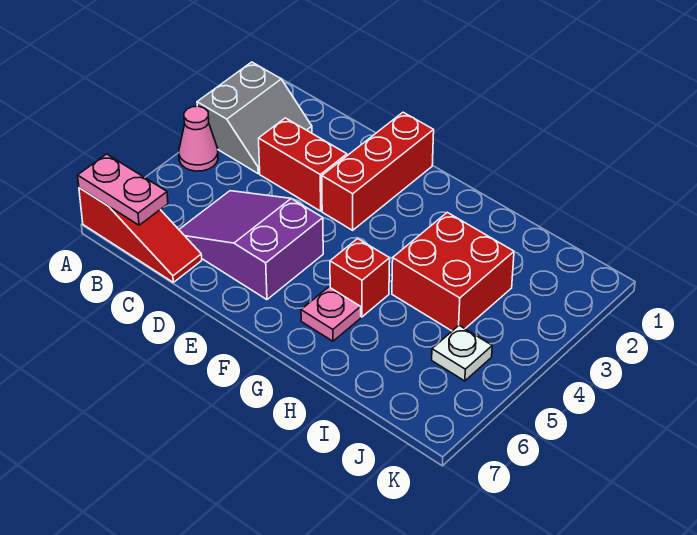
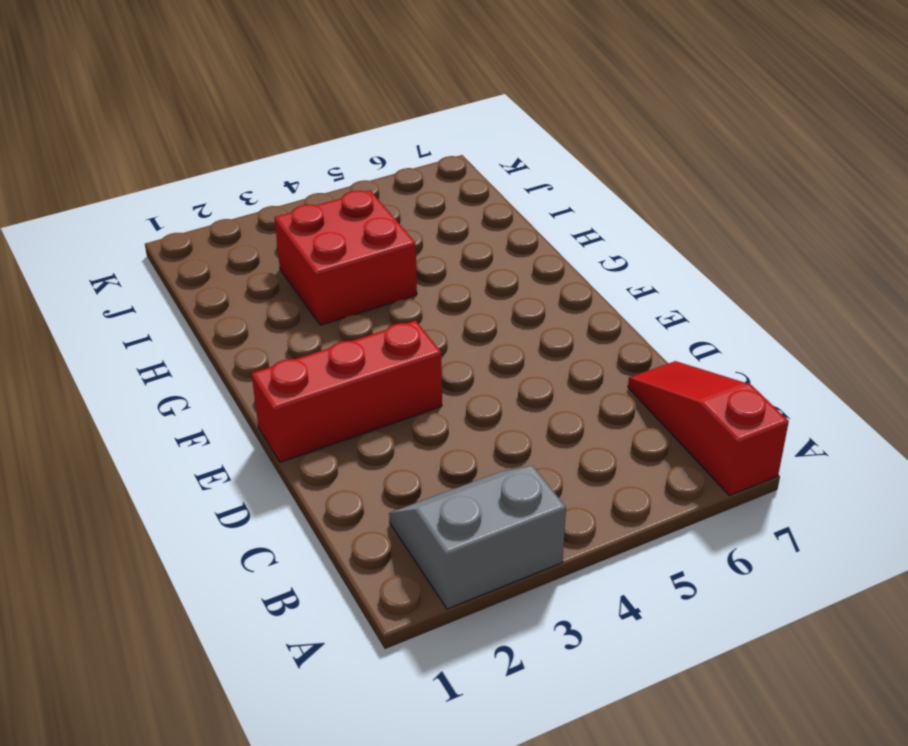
none -> pink 1x1 cone [179,106,218,171]
none -> red 1x2 brick [259,118,347,211]

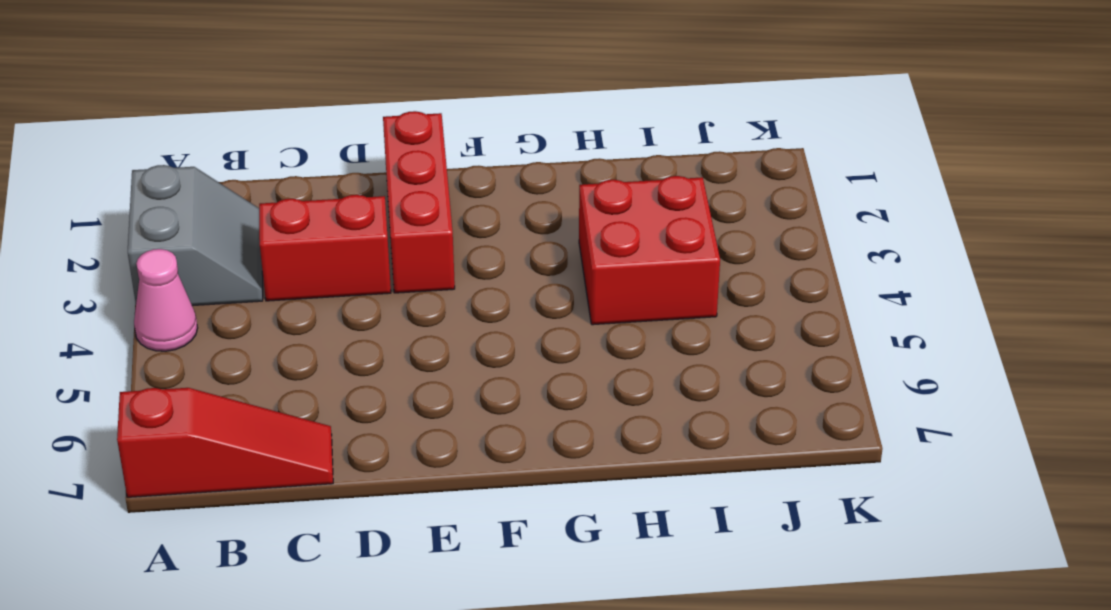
none -> purple 2x3 slope [179,191,323,300]
none -> red 1x1 brick [330,239,390,317]

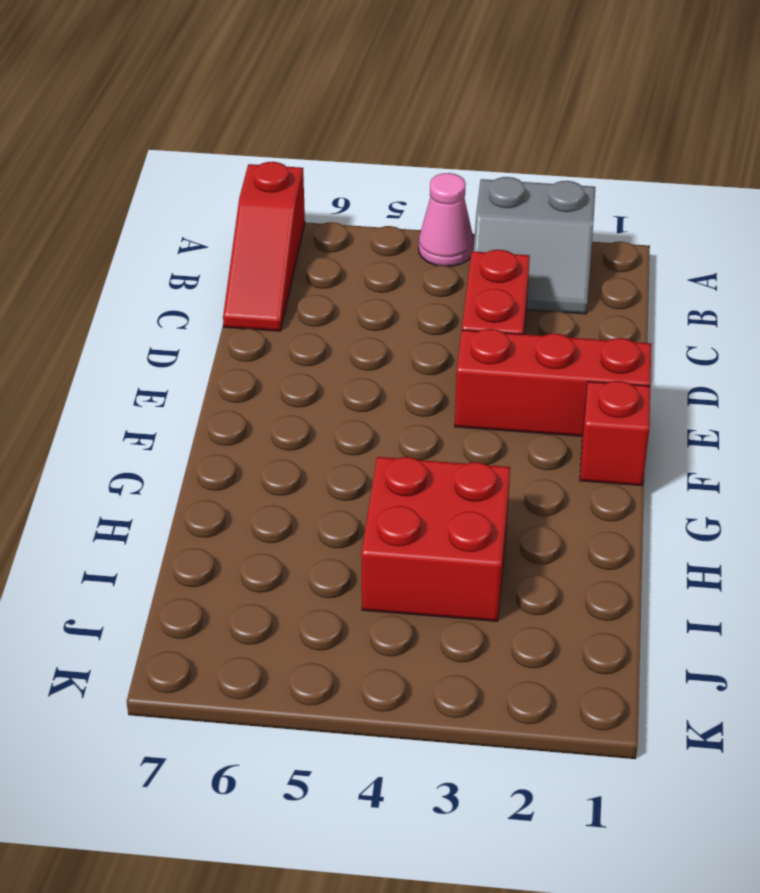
red 1x1 brick [580,381,650,486] -> red 1x1 brick moved to [330,239,390,317]
none -> purple 2x3 slope [179,191,323,300]
none -> pink 1x1 plate [301,287,361,341]

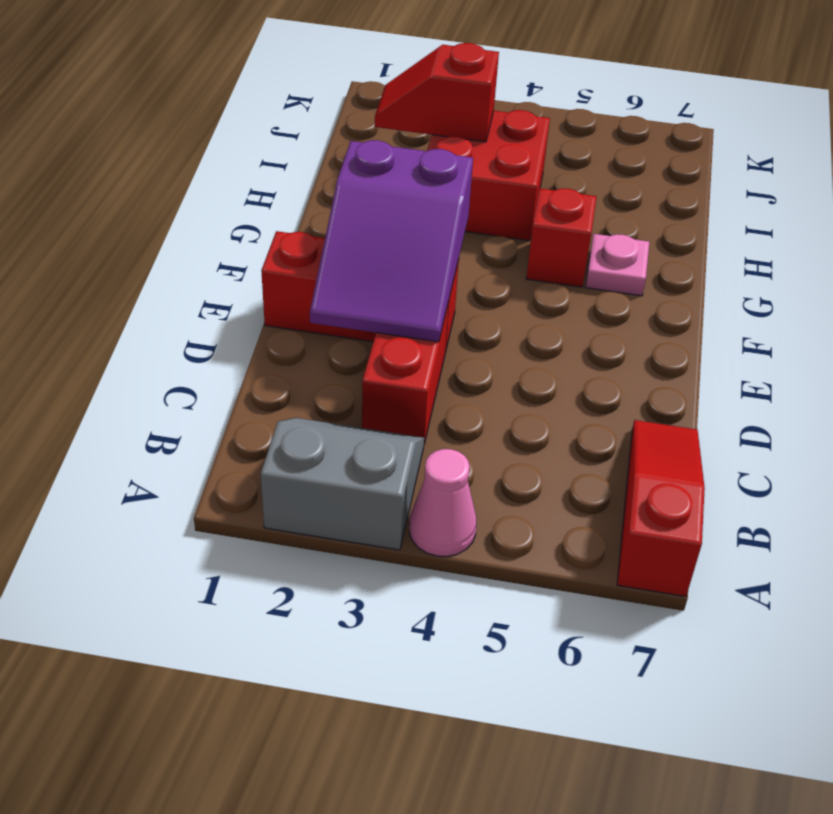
purple 2x3 slope [310,140,473,342] -> purple 2x3 slope moved to [179,191,323,300]
red 1x2 slope [375,43,499,142] -> none
none -> white 1x1 plate [432,325,492,381]
none -> pink 1x2 plate [78,154,168,225]

